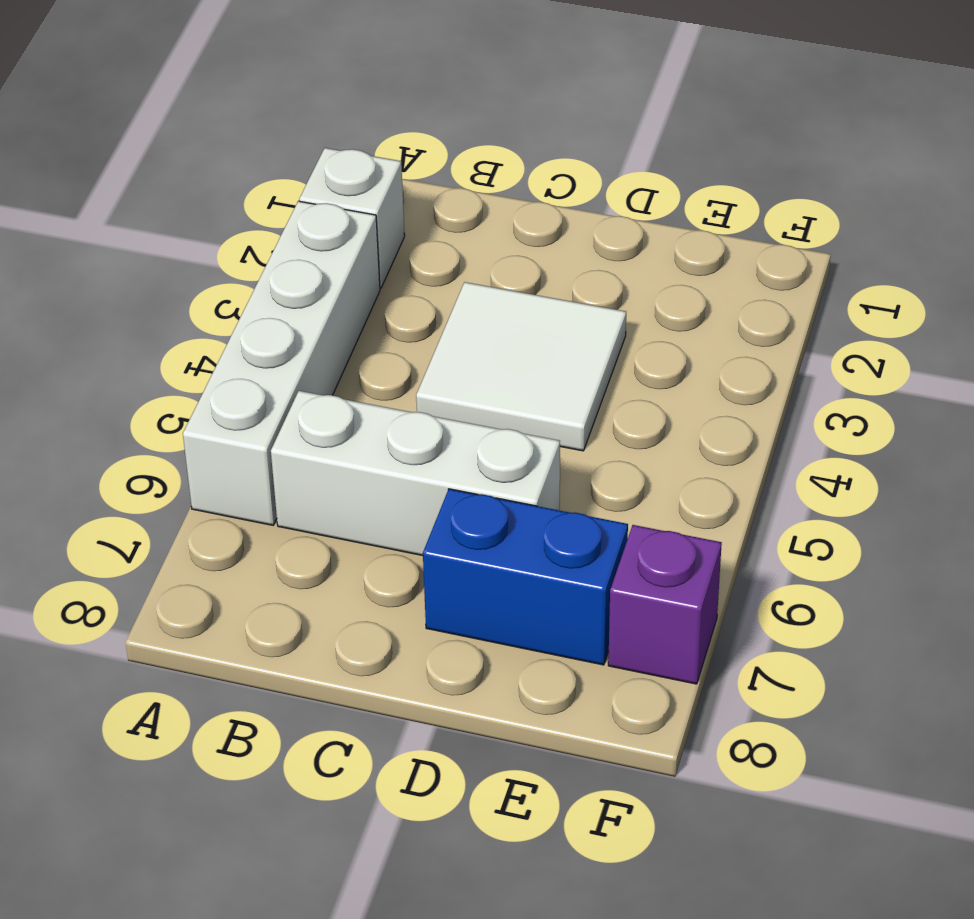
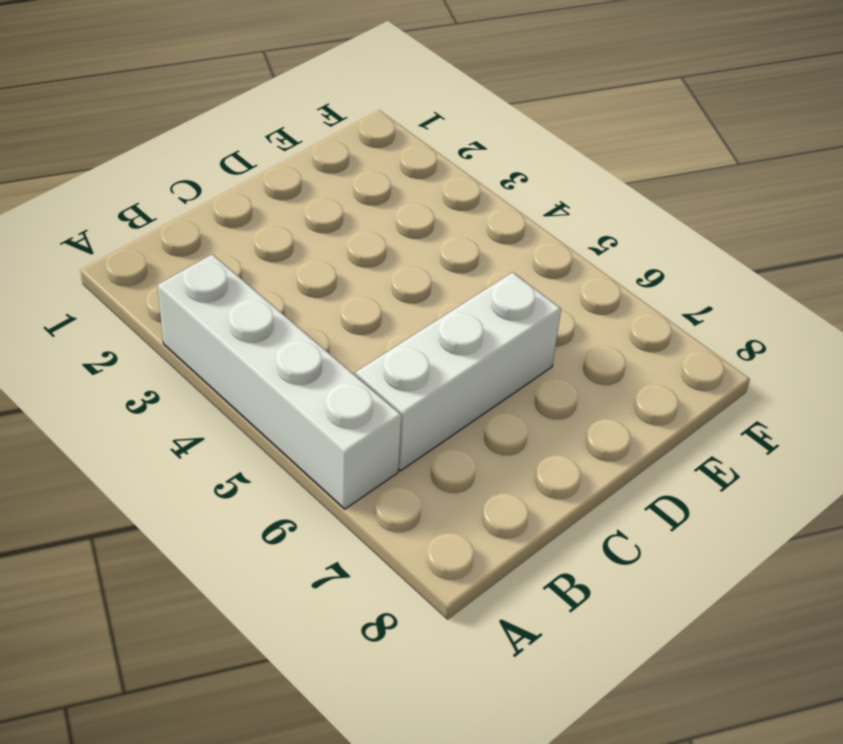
none -> white 1x1 brick [299,148,405,288]
none -> white 2x2 tile [416,282,626,451]

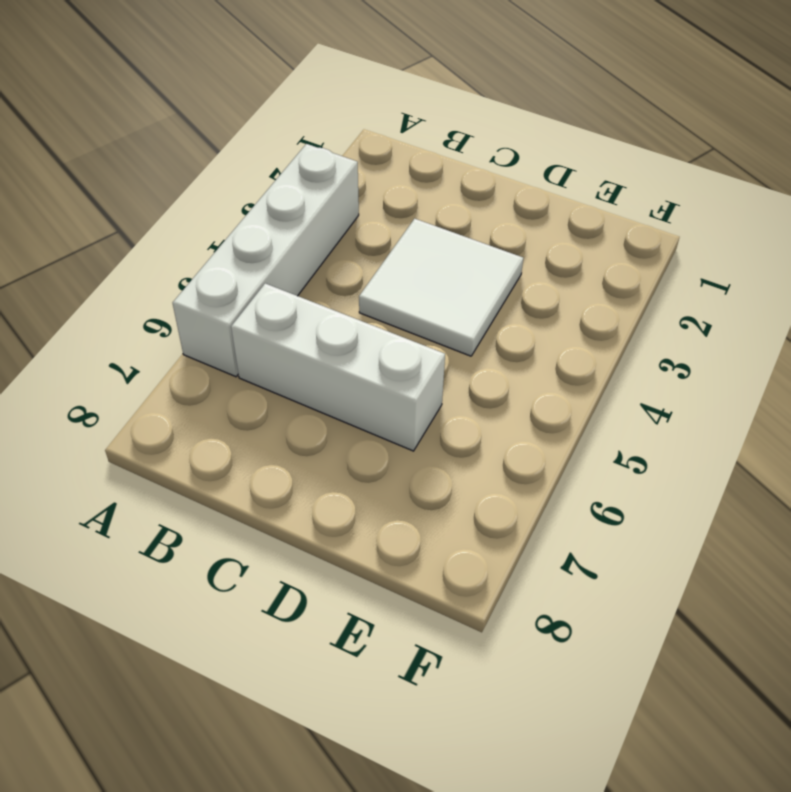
none -> white 1x1 brick [299,148,405,288]
none -> blue 1x2 brick [423,489,628,665]

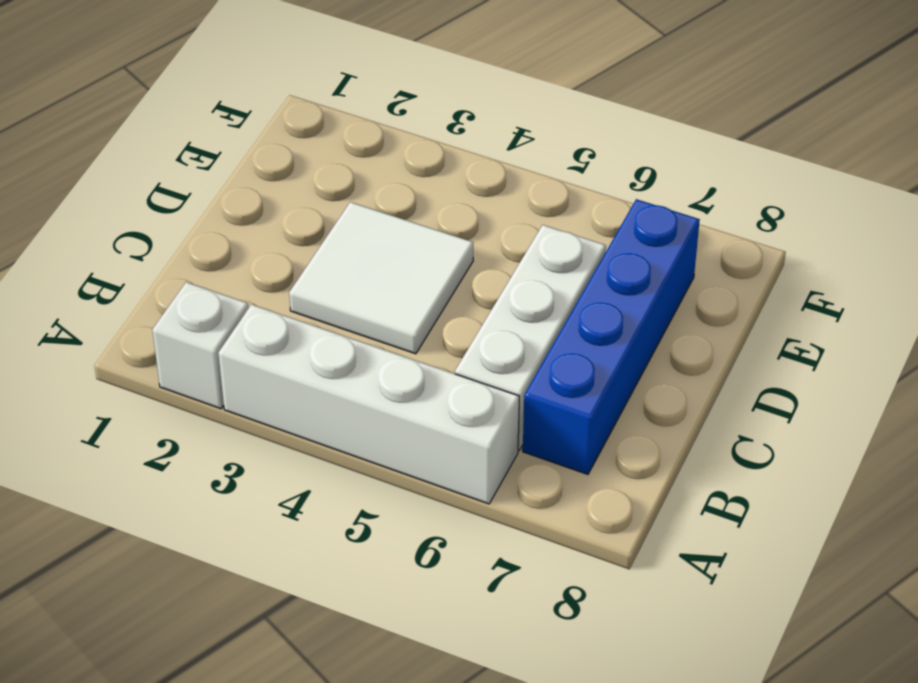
blue 1x4 brick [523,199,700,474] -> blue 1x2 brick [423,489,628,665]
none -> purple 1x1 brick [608,525,722,684]

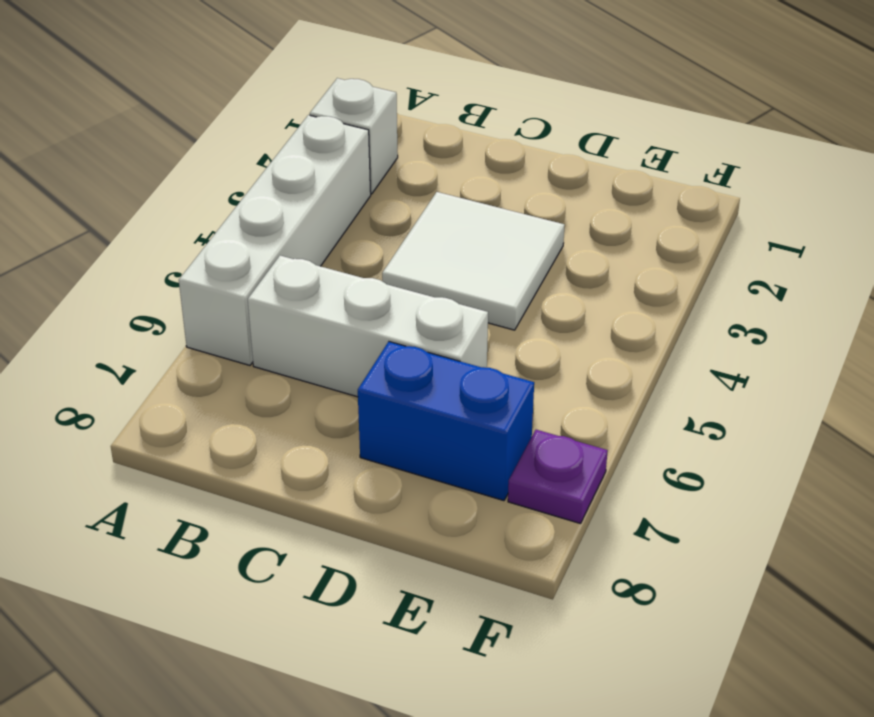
purple 1x1 plate [508,430,608,524] -> purple 1x1 brick [608,525,722,684]

